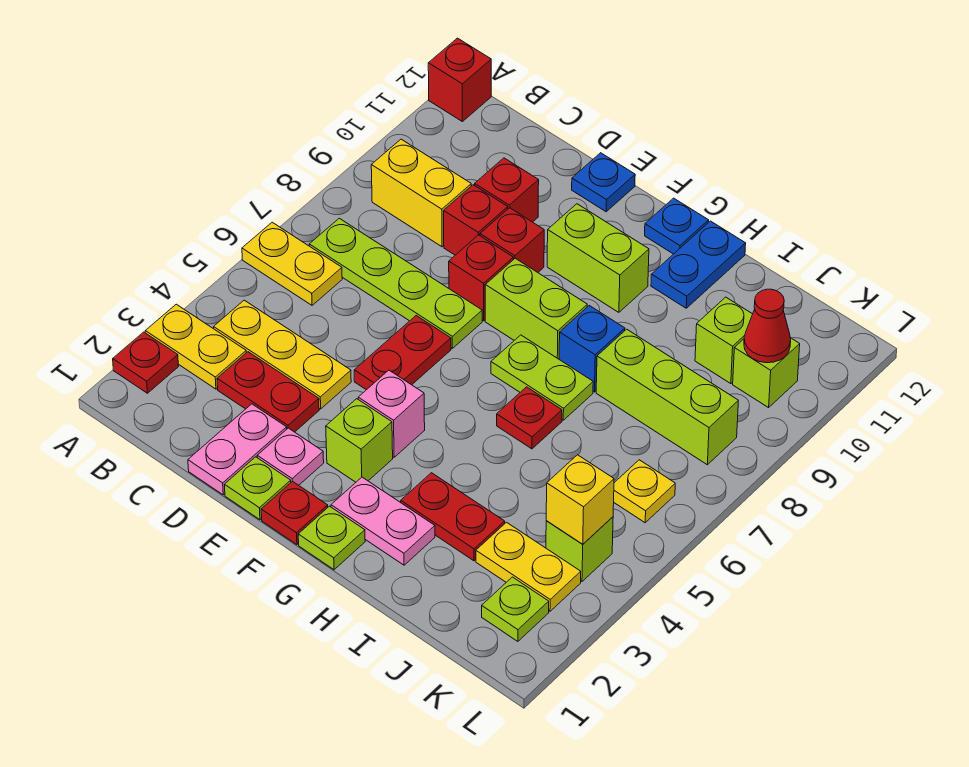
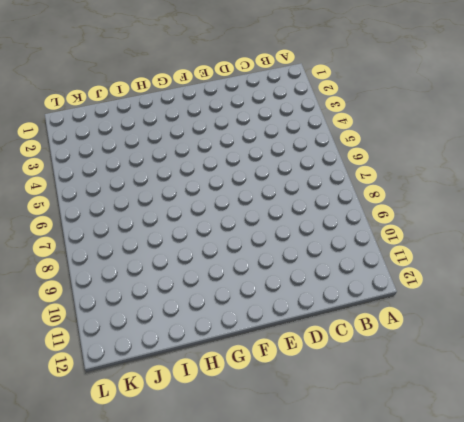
none -> red 1x1 plate [113,332,179,393]
none -> yellow 1x2 plate [145,304,246,389]
none -> yellow 1x2 plate [242,222,342,305]
none -> red 1x1 brick [428,38,491,121]

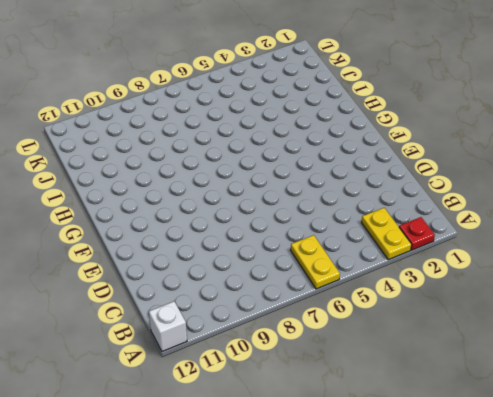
white 1x1 brick [149,301,187,351] -> red 1x1 brick [428,38,491,121]
none -> yellow 1x3 plate [214,300,351,409]
none -> lime 1x4 plate [309,218,482,348]
none -> yellow 1x2 brick [371,139,471,247]
none -> red 1x2 plate [217,352,319,432]

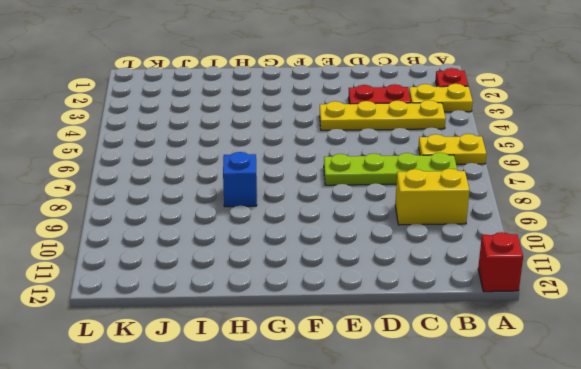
yellow 1x4 plate [320,100,446,130] -> yellow 1x3 plate [214,300,351,409]
none -> pink 1x2 plate [188,404,287,495]
none -> red 1x1 brick [444,185,508,255]
none -> red 1x1 brick [475,158,539,222]
none -> lime 1x1 plate [225,457,291,520]

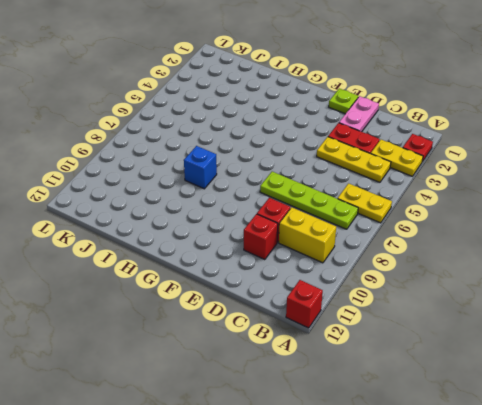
none -> pink 1x1 plate [257,428,324,485]
none -> red 1x2 plate [354,316,451,390]
none -> red 1x1 brick [449,235,513,321]
none -> red 1x1 brick [480,208,544,272]

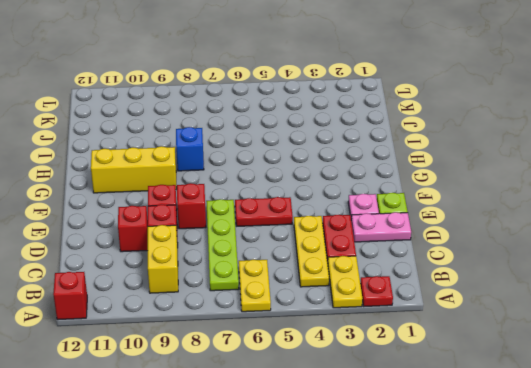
yellow 1x3 brick [91,146,177,193] -> lime 1x2 brick [547,204,649,312]
none -> blue 1x1 plate [572,153,635,212]
none -> red 1x1 plate [261,481,328,545]
none -> lime 1x1 brick [326,399,393,482]
none -> pink 1x1 brick [358,370,425,457]

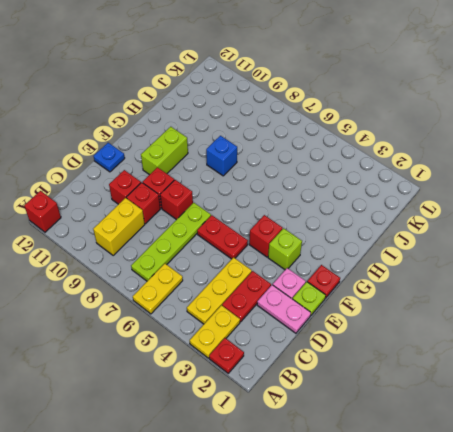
red 1x1 brick [249,215,283,257] -> pink 1x1 brick [358,370,425,457]
none -> lime 1x2 brick [485,258,587,359]
none -> lime 1x1 plate [298,506,365,570]
none -> pink 1x2 plate [331,477,435,565]
none -> lime 1x2 plate [491,335,593,420]

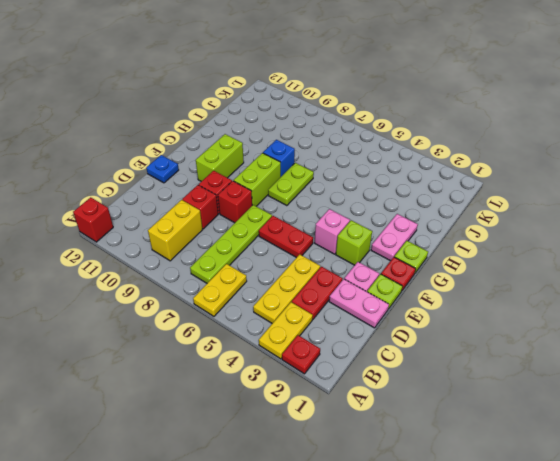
none -> red 1x1 brick [475,158,539,222]
none -> blue 1x1 plate [645,198,709,254]
none -> red 1x2 plate [401,473,505,561]
none -> red 1x1 plate [497,387,562,449]

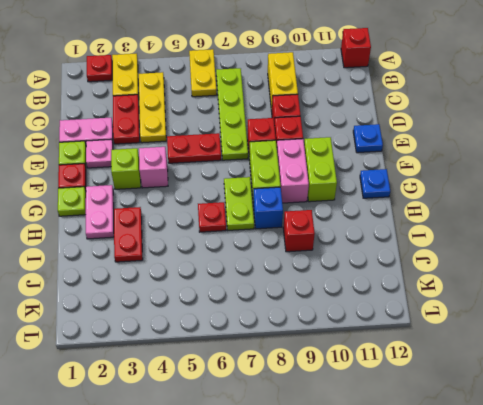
pink 1x2 brick [277,139,309,203] -> none
red 1x1 brick [283,210,315,252] -> red 1x1 brick moved to [475,158,539,222]
none -> blue 1x2 plate [651,221,746,308]
none -> lime 1x3 brick [596,329,738,465]
none -> yellow 1x2 plate [476,522,581,611]
none -> lime 1x1 brick [695,297,752,384]

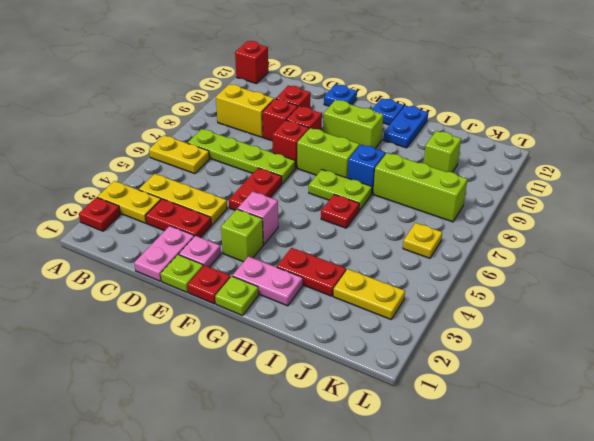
none -> lime 1x1 plate [482,577,549,641]
none -> lime 1x1 brick [546,517,613,581]
none -> lime 1x1 brick [733,338,800,408]
none -> yellow 1x1 brick [546,455,614,544]

